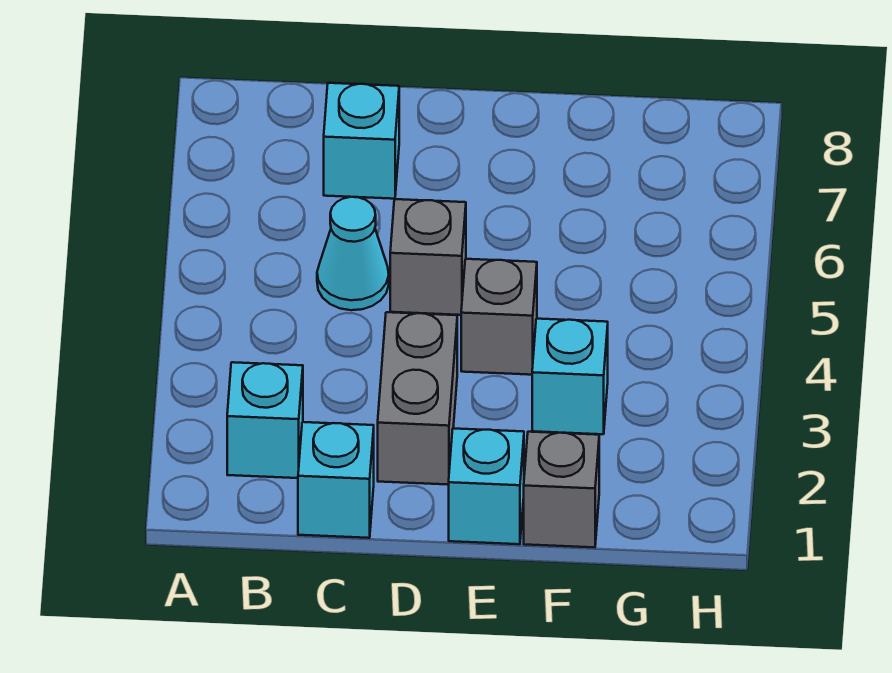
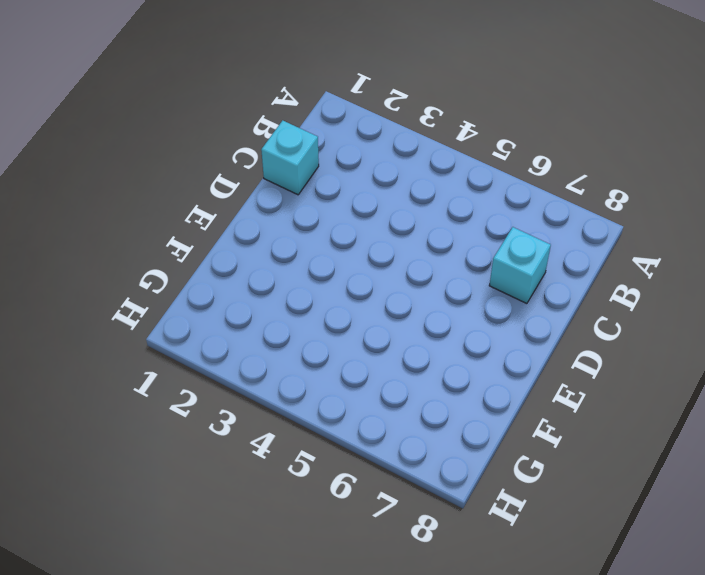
none -> cyan 1x1 brick [227,362,303,478]
none -> cyan 1x1 cone [317,197,389,310]

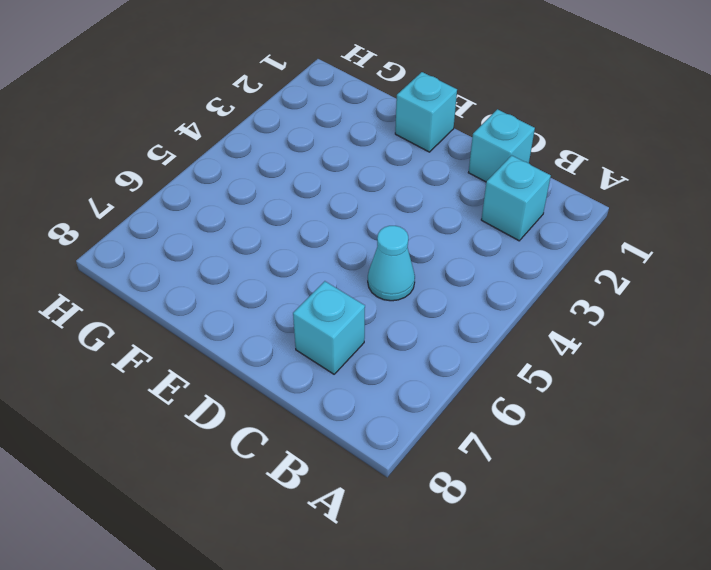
none -> grey 1x2 brick [378,312,457,485]
none -> grey 1x1 brick [390,199,466,315]

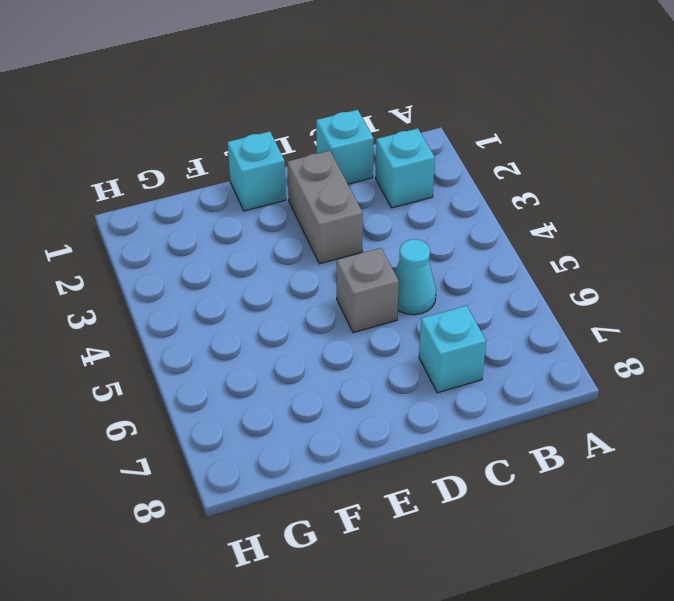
none -> grey 1x1 brick [461,259,537,375]
none -> grey 1x1 brick [524,432,599,547]

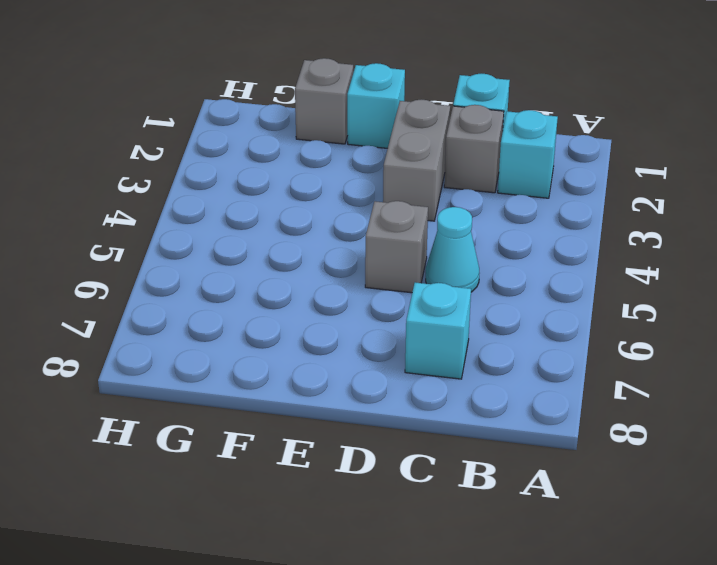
grey 1x1 brick [444,105,504,193] -> grey 1x1 brick moved to [461,259,537,375]
none -> cyan 1x1 brick [532,319,608,434]

